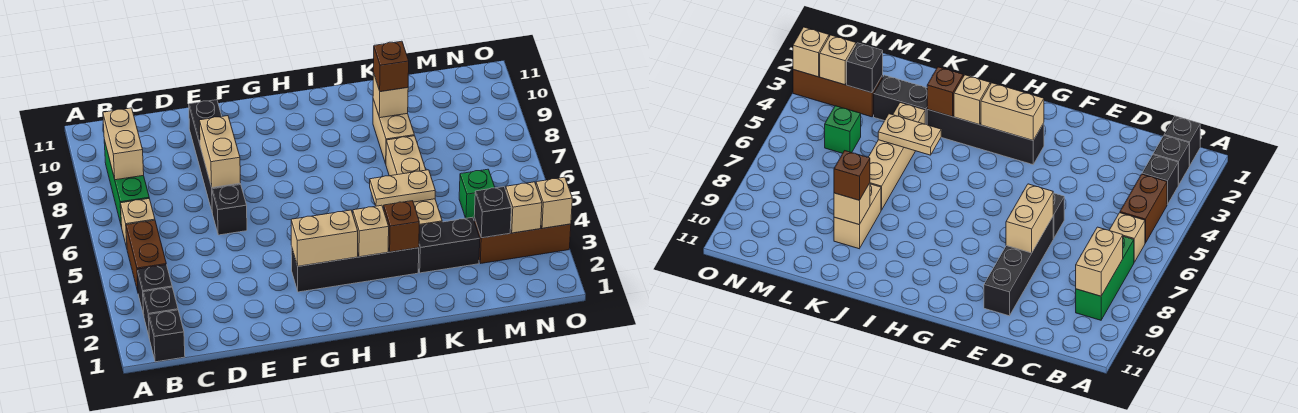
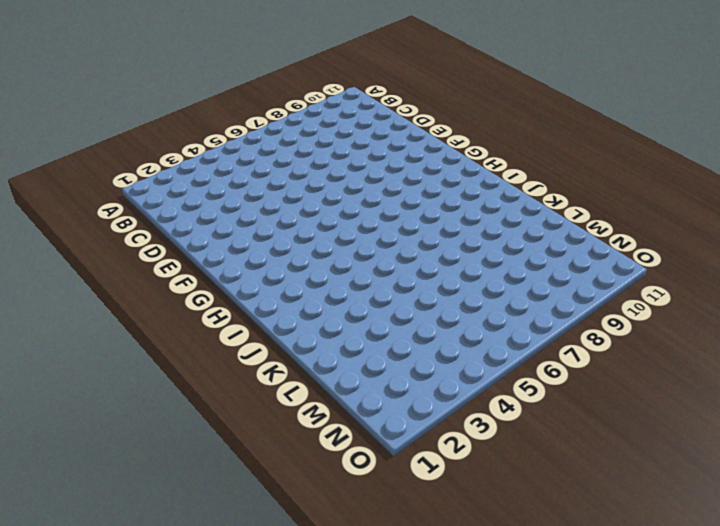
none -> black 1x1 brick [149,310,185,362]
none -> black 1x1 brick [143,287,178,339]
none -> black 1x1 brick [137,265,172,315]

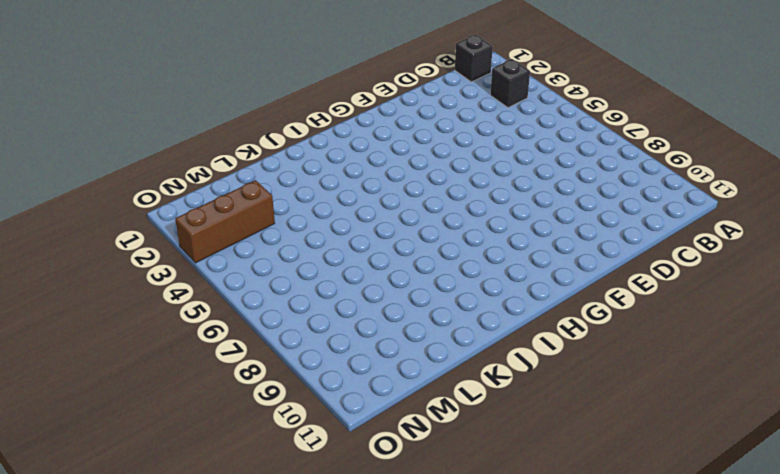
none -> black 1x1 brick [143,287,178,339]
none -> brown 1x2 brick [126,220,166,291]
none -> tan 1x1 brick [120,198,155,248]

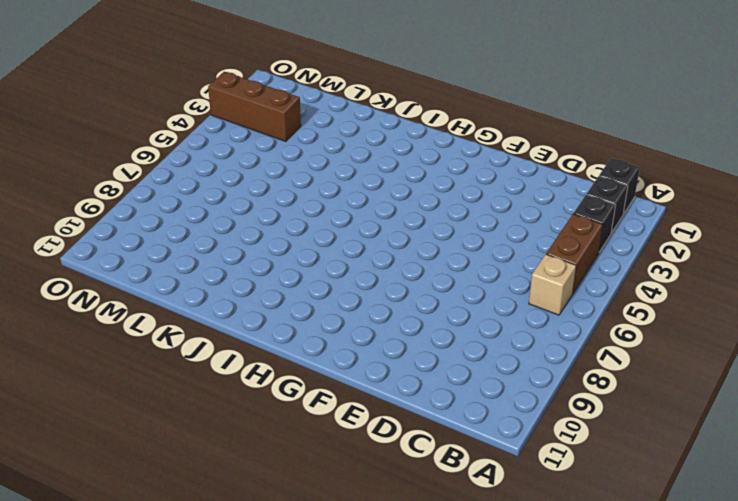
none -> green 1x3 brick [104,140,149,227]
none -> black 1x1 brick [212,185,247,235]
none -> black 1x4 brick [189,100,241,213]

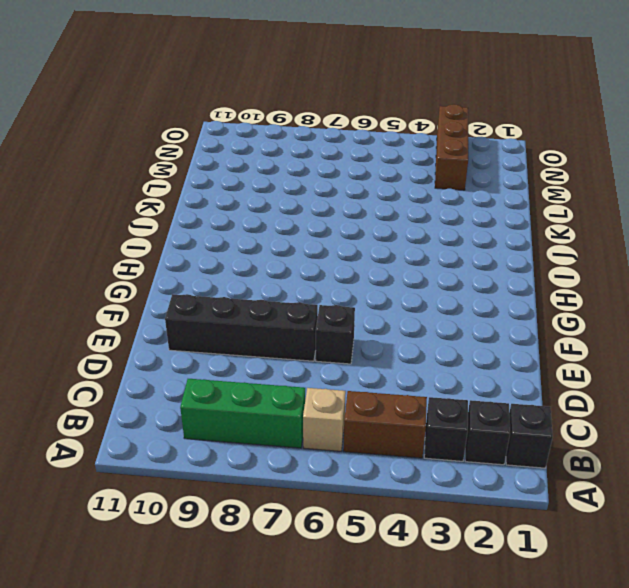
none -> black 1x4 brick [291,246,419,292]
none -> black 1x2 brick [418,217,480,273]
none -> tan 1x4 brick [386,136,442,226]

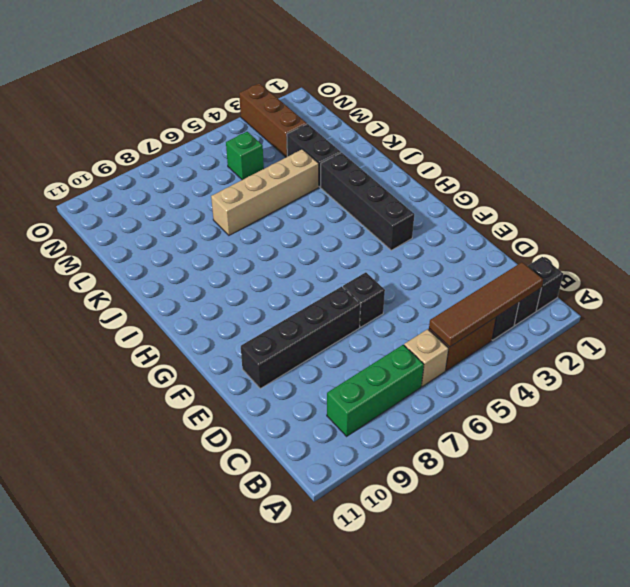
brown 1x4 tile [429,262,543,347] -> none
none -> tan 1x2 brick [373,99,414,164]
none -> tan 1x2 brick [103,108,144,180]
none -> tan 1x2 brick [199,116,240,188]

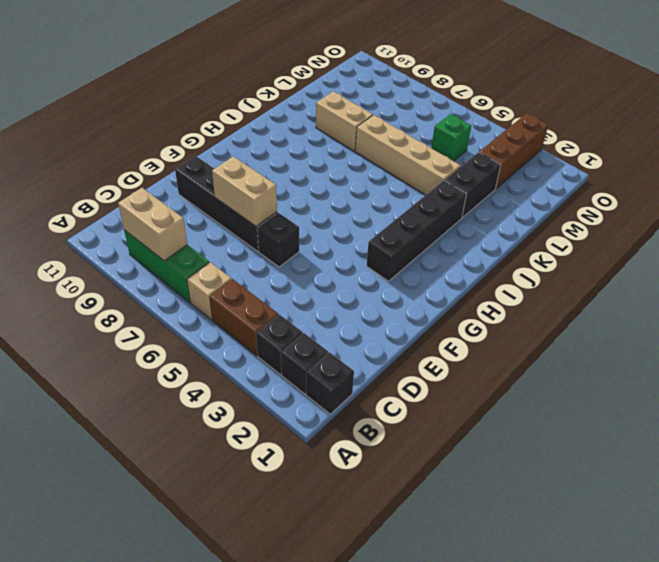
none -> tan 1x2 brick [291,210,358,266]
none -> tan 1x1 brick [353,205,389,257]
none -> brown 1x1 brick [384,201,419,252]

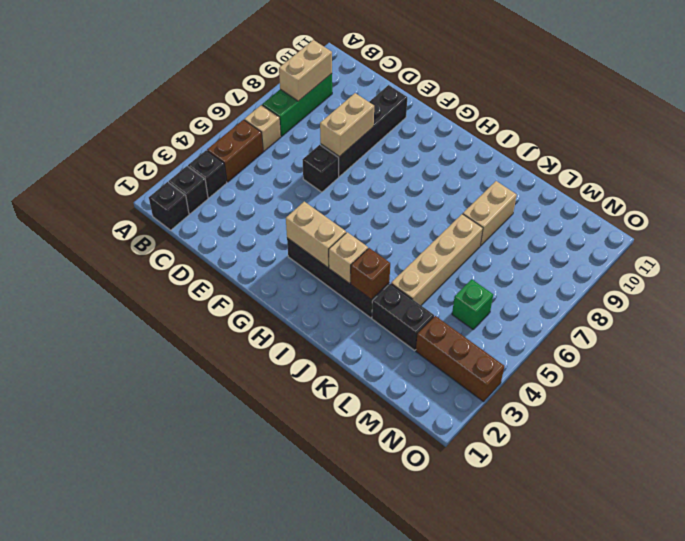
none -> tan 1x2 plate [370,170,435,207]
none -> tan 1x1 brick [373,72,408,118]
none -> black 1x1 brick [474,187,511,238]

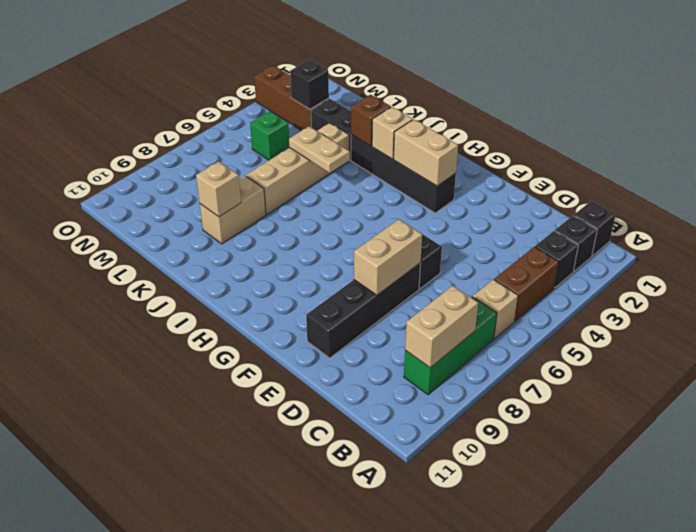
none -> tan 1x1 brick [506,182,542,233]
none -> tan 1x1 brick [536,177,572,228]
none -> brown 1x1 brick [373,41,409,92]

